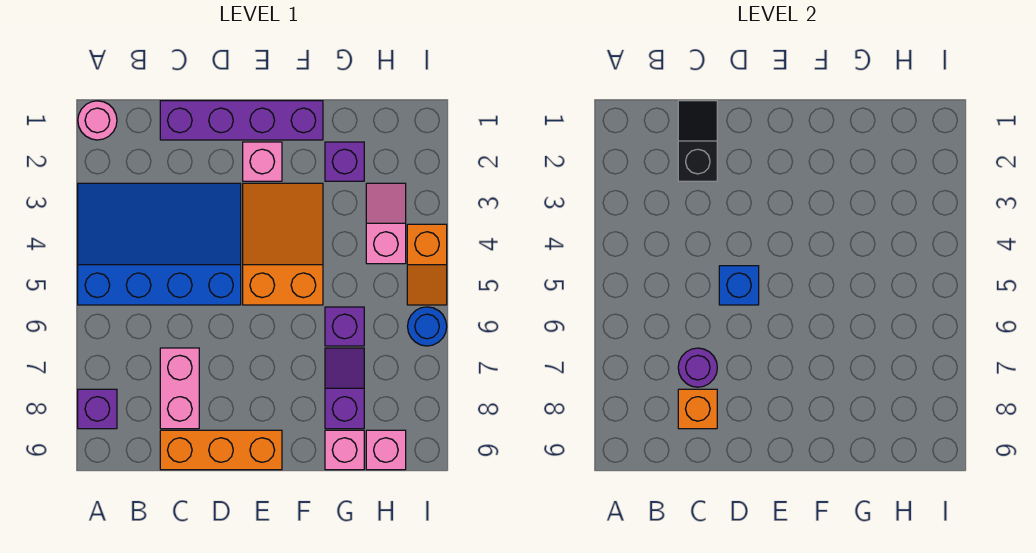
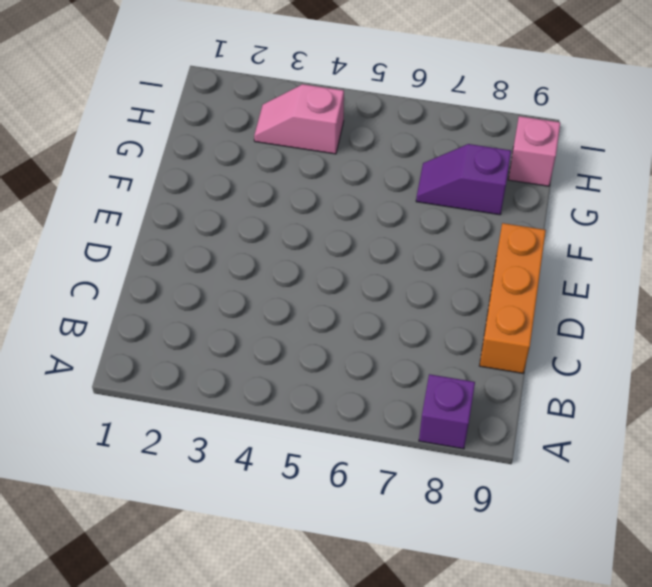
none -> pink 1x1 round brick [78,101,117,140]
none -> blue 3x4 slope [78,183,241,305]
none -> purple 1x4 brick [160,101,323,140]

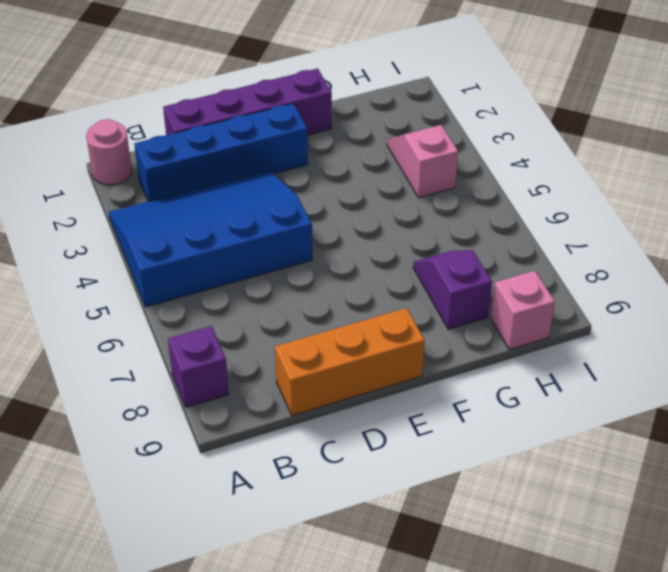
blue 1x4 brick [134,103,308,201] -> pink 1x1 brick [243,142,282,181]
none -> pink 1x2 brick [160,348,199,429]
none -> orange 2x3 slope [243,183,323,305]
none -> purple 1x1 brick [325,142,364,181]

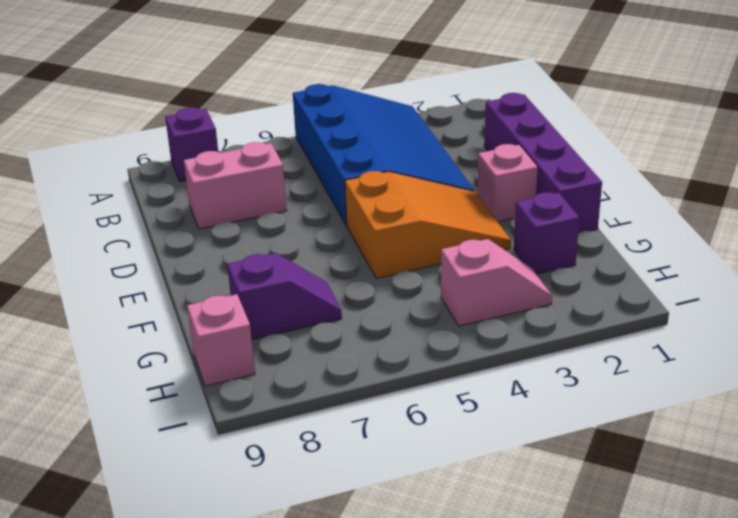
none -> pink 1x1 round brick [78,101,117,140]
none -> orange 1x3 brick [160,430,282,470]
none -> purple 1x1 brick [325,307,364,346]

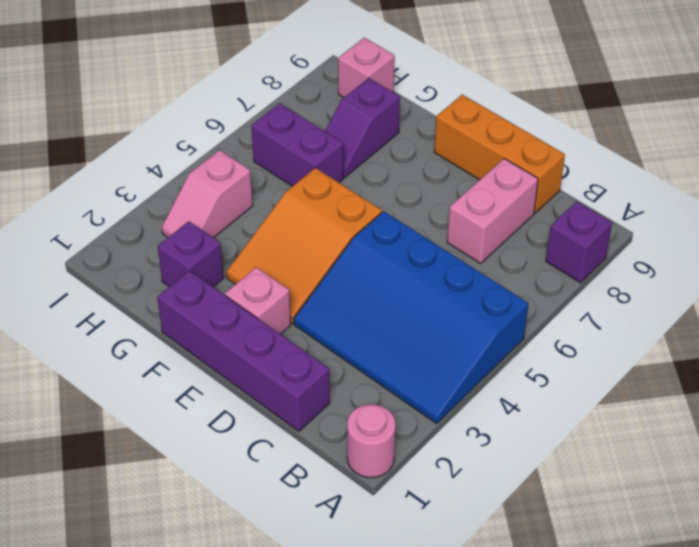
purple 1x2 brick [251,103,343,186] -> purple 1x1 brick [325,307,364,346]
none -> pink 1x1 brick [325,430,364,470]
none -> orange 1x2 slope [407,224,447,305]
none -> blue 1x1 round brick [408,307,447,346]

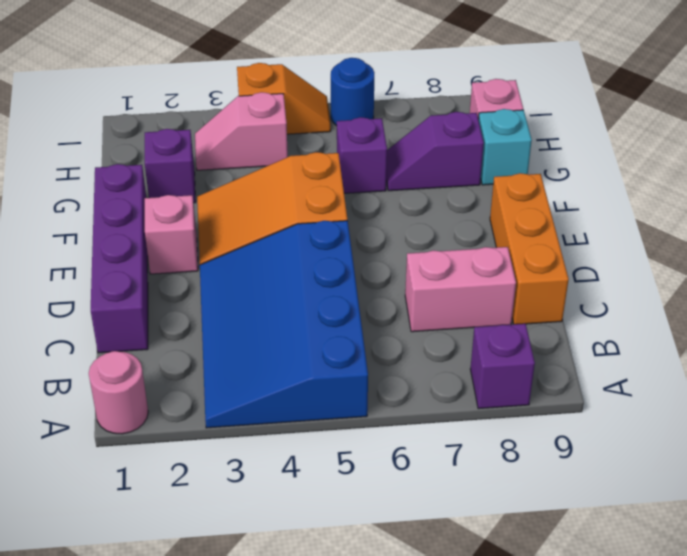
cyan 1x1 brick [478,109,532,185] -> pink 1x1 brick [325,430,364,470]
none -> black 1x2 slope [678,101,717,181]
none -> purple 1x1 round brick [678,348,717,387]
none -> orange 1x1 brick [678,389,717,429]

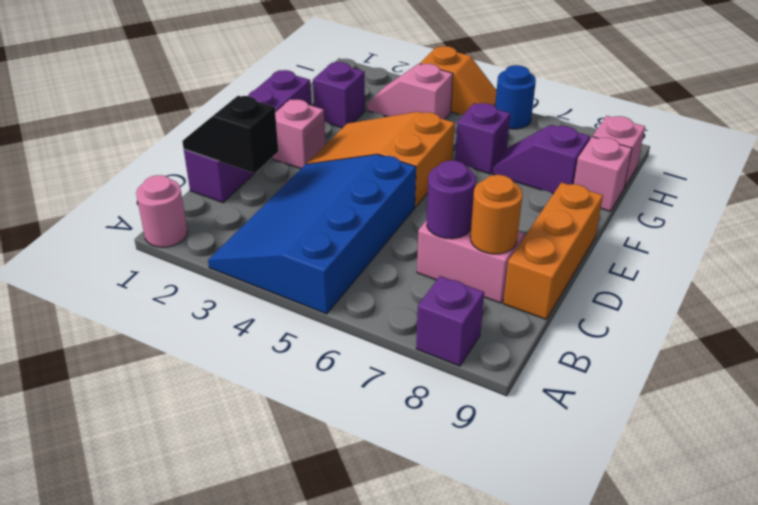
orange 1x1 round brick [470,175,522,254] -> orange 1x1 brick [678,389,717,429]
none -> blue 1x1 brick [719,266,759,305]

